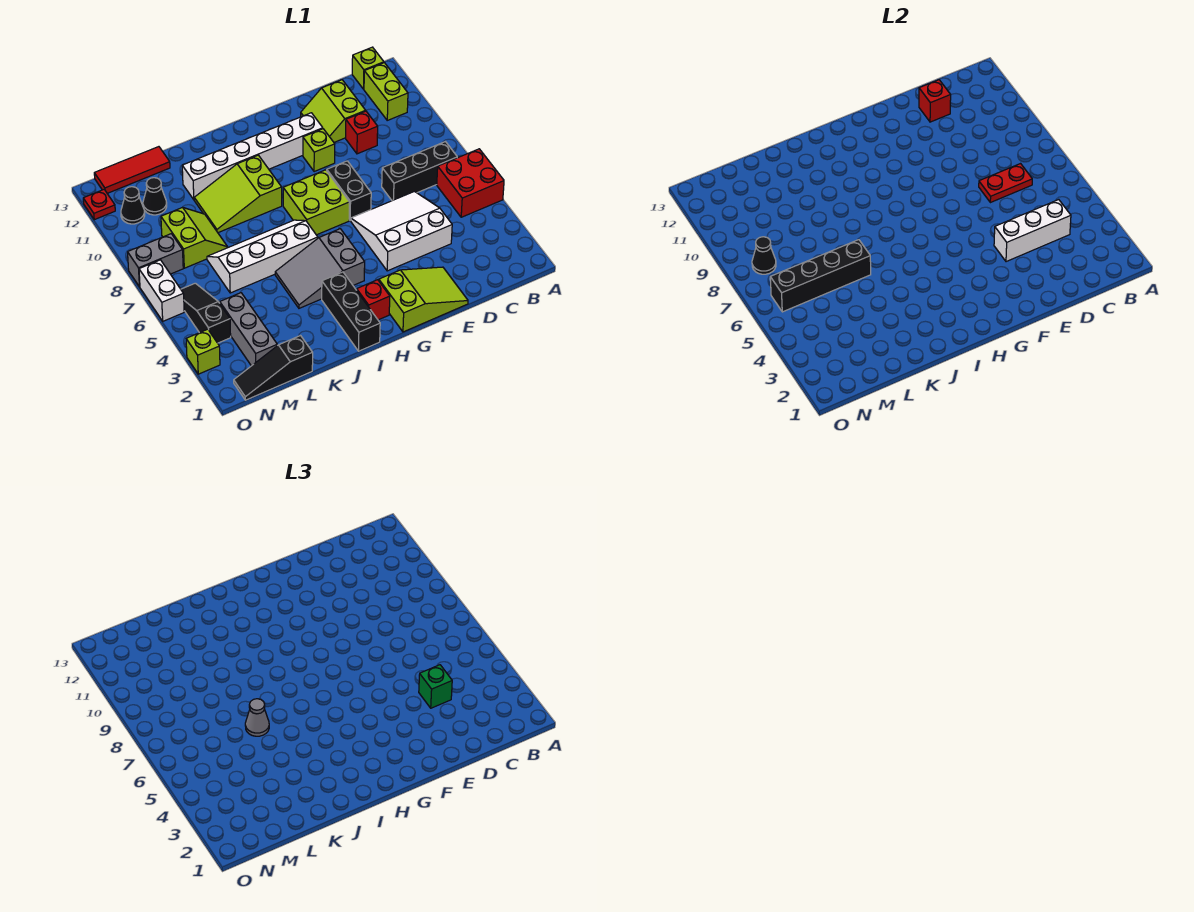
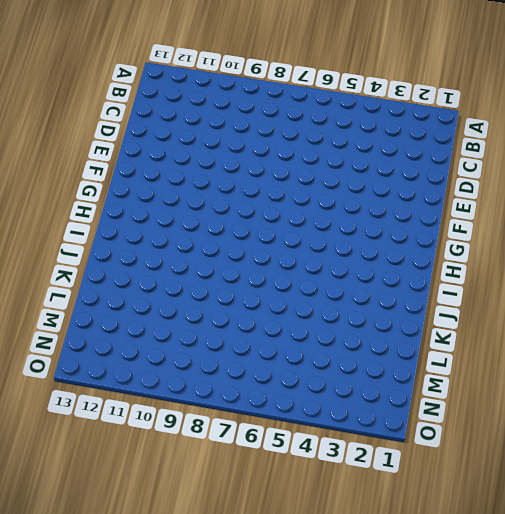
none -> red 2x2 brick [437,149,504,217]
none -> black 1x3 brick [382,142,457,201]
none -> lime 1x2 brick [364,63,408,120]
none -> lime 1x1 brick [352,47,384,89]

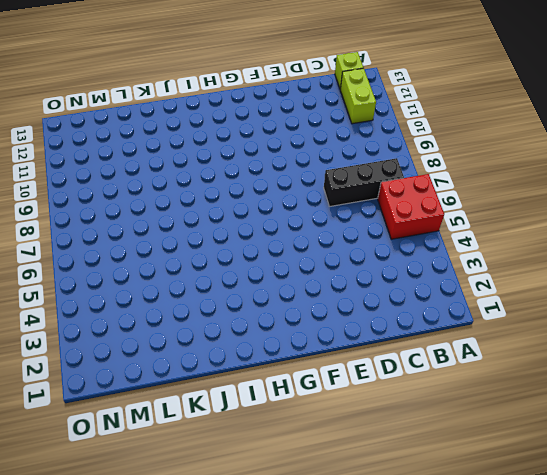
none -> white 3x3 slope [350,192,452,271]
none -> red 1x1 brick [346,111,378,154]
none -> lime 2x2 slope [301,80,366,142]
none -> lime 2x3 slope [379,267,468,332]

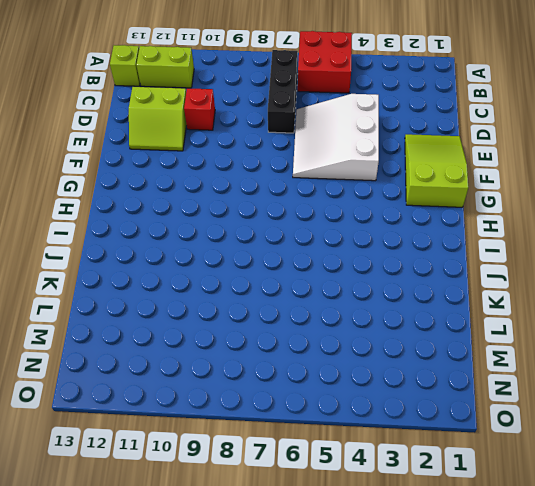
none -> black 1x2 brick [327,161,371,220]
none -> lime 1x1 brick [303,129,335,172]
none -> white 1x6 brick [182,113,323,200]
none -> lime 2x2 brick [283,170,349,235]

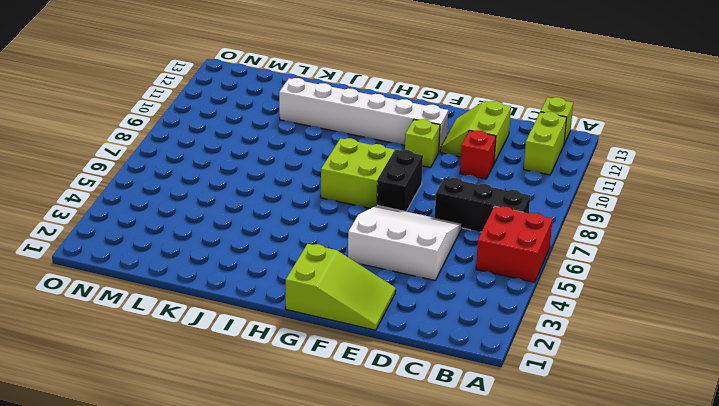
none -> red 1x1 brick [357,280,390,320]
none -> grey 2x3 slope [275,229,365,308]
none -> black 1x3 brick [322,272,380,351]
none -> white 2x4 slope [207,220,318,293]

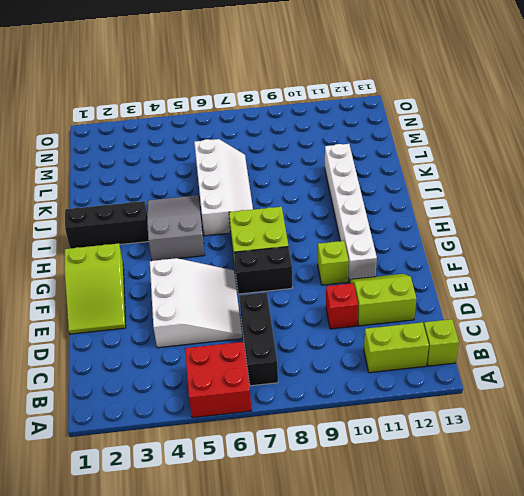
none -> red 1x1 brick [357,280,390,320]
none -> lime 2x3 slope [194,155,282,233]
none -> black 1x3 slope [234,336,313,400]
none -> lime 2x2 slope [161,207,228,268]

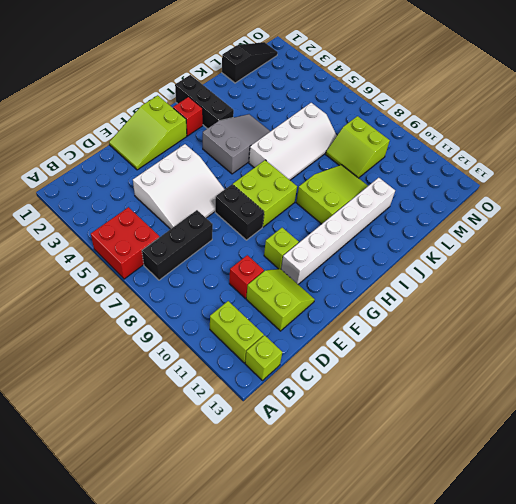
none -> red 1x3 tile [94,147,170,193]
none -> grey 1x3 brick [220,293,277,366]
none -> black 1x1 cone [143,178,167,215]
none -> black 1x3 slope [181,283,231,343]

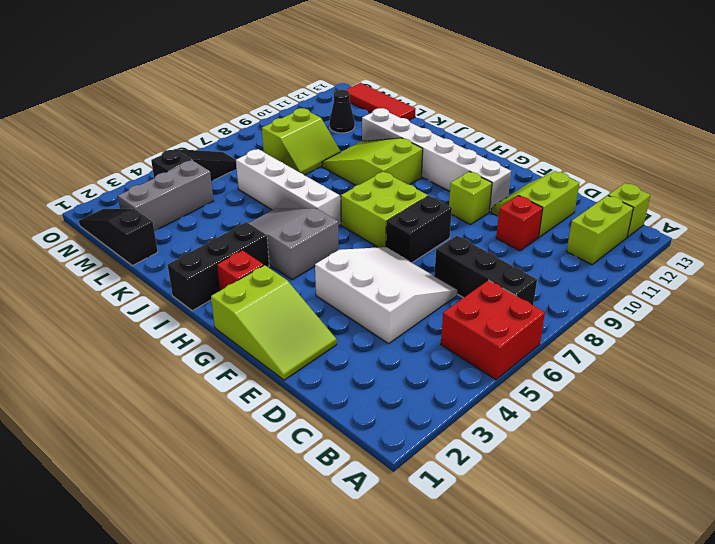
none -> grey 1x2 brick [128,234,183,287]
none -> black 1x1 cone [121,187,145,224]
none -> lime 1x1 brick [186,329,220,374]
none -> white 1x2 brick [139,260,184,321]

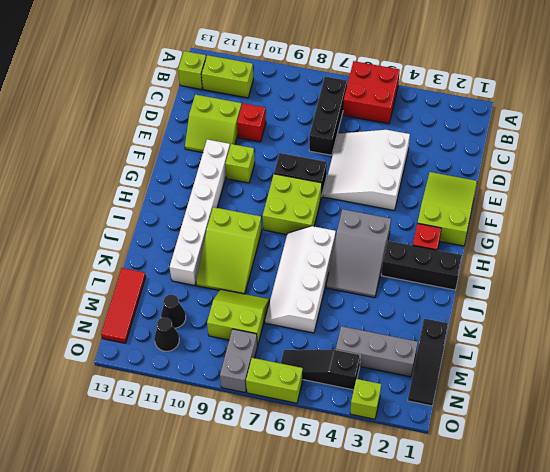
lime 1x2 brick [246,358,303,403] -> white 1x2 brick [139,260,184,321]
none -> red 1x1 plate [83,190,115,220]
none -> white 1x3 brick [994,200,1071,262]
none -> red 1x2 plate [979,164,1032,203]
none -> red 1x1 brick [919,80,951,122]

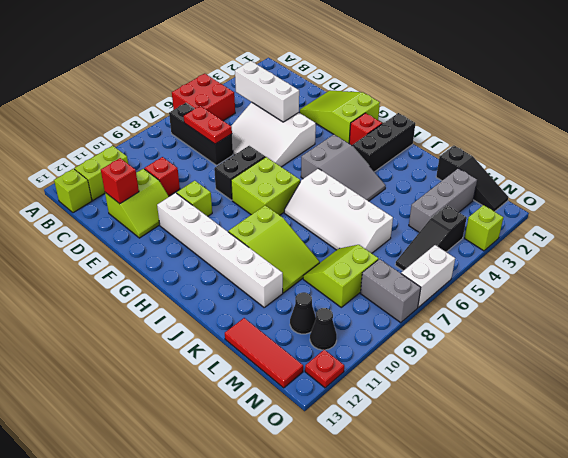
none -> black 1x4 brick [770,240,871,312]
none -> black 1x1 cone [752,237,776,274]
none -> green 1x1 brick [419,665,452,708]
none -> grey 1x1 cone [245,699,269,736]

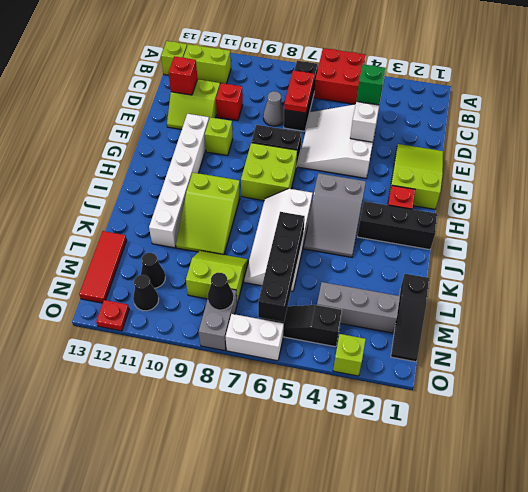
grey 1x1 cone [263,91,284,126] -> grey 1x1 cone moved to [245,699,269,736]

